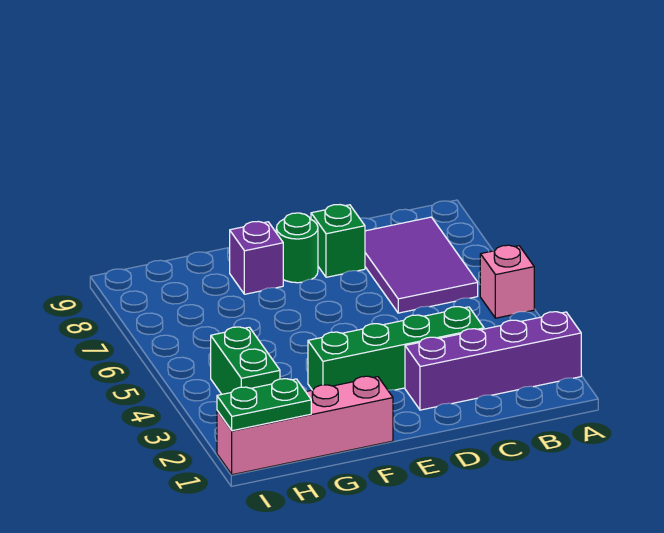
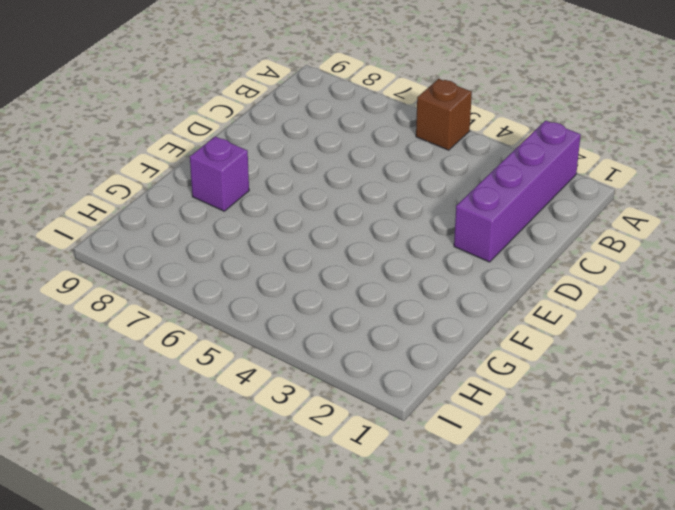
brown 1x1 brick [416,79,472,150] -> pink 1x1 brick [480,245,534,318]
none -> purple 2x3 tile [365,217,478,313]
none -> green 1x4 brick [308,307,484,390]

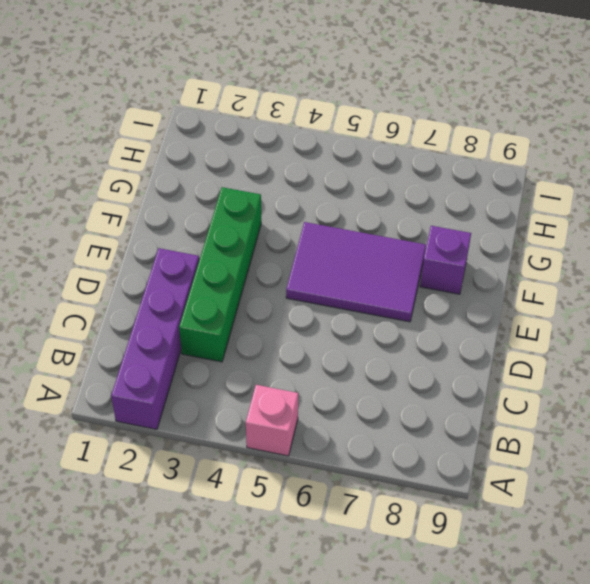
purple 2x3 tile [286,222,426,322] -> purple 2x3 tile moved to [365,217,478,313]
none -> green 1x1 brick [311,205,365,277]
none -> green 1x1 round brick [276,213,318,283]

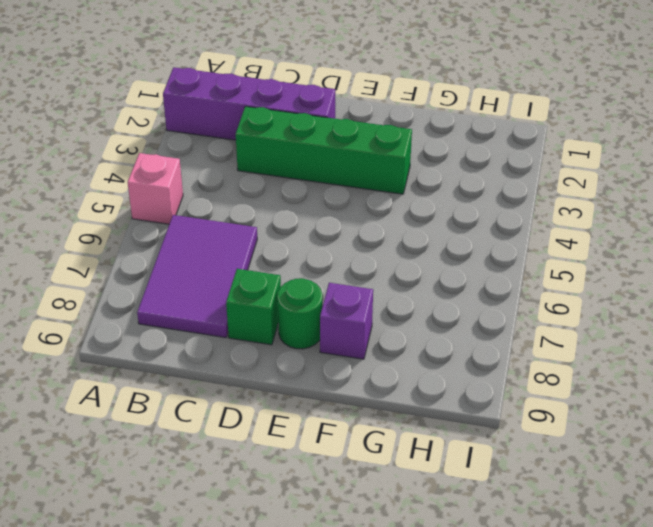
none -> pink 1x4 brick [217,376,393,475]
none -> green 1x2 brick [211,327,280,394]

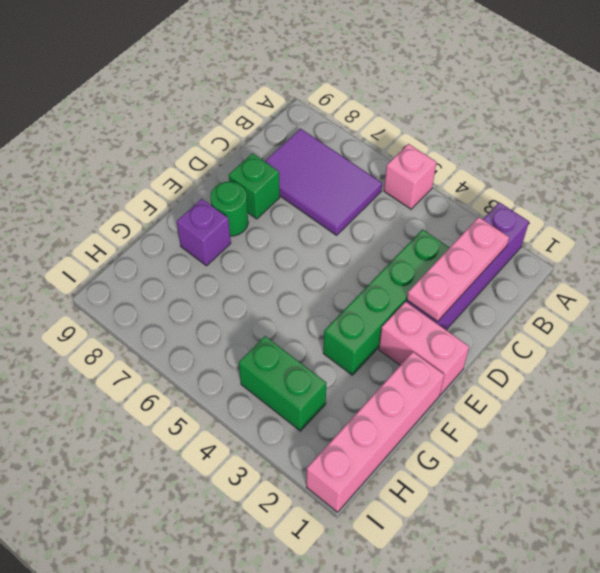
pink 1x3 plate [407,217,509,322] -> none
pink 1x2 brick [379,302,469,395] -> none
none -> green 1x2 plate [217,379,311,431]

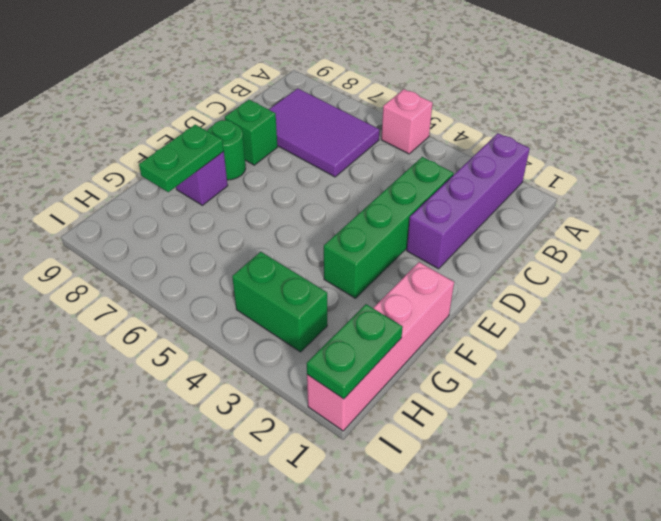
green 1x2 plate [139,125,224,192] -> none

